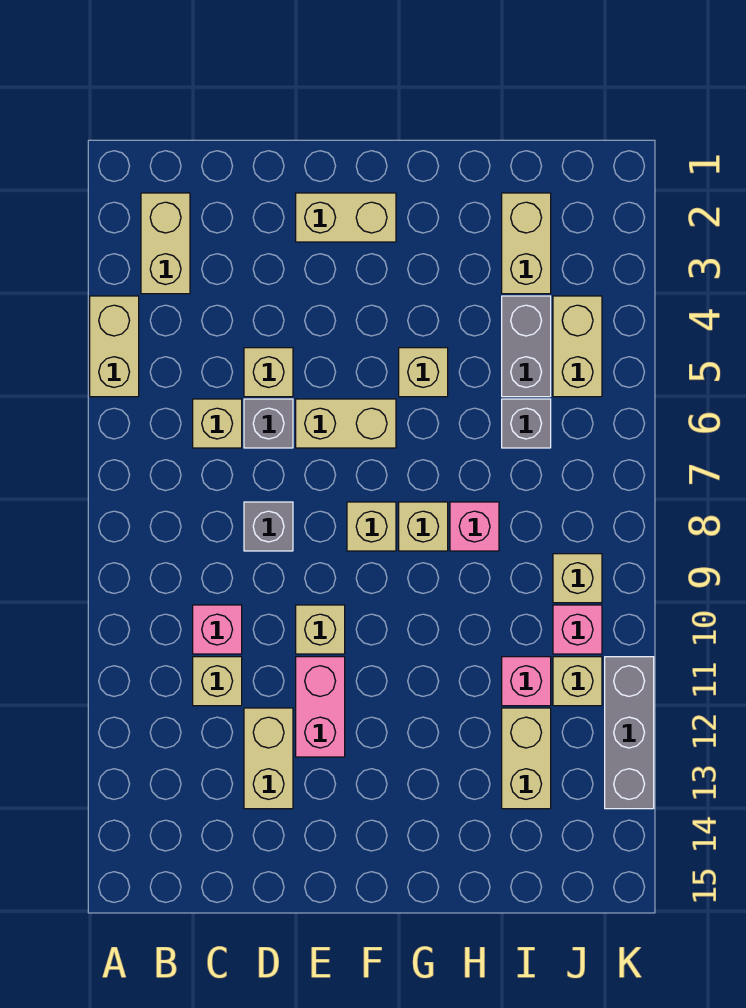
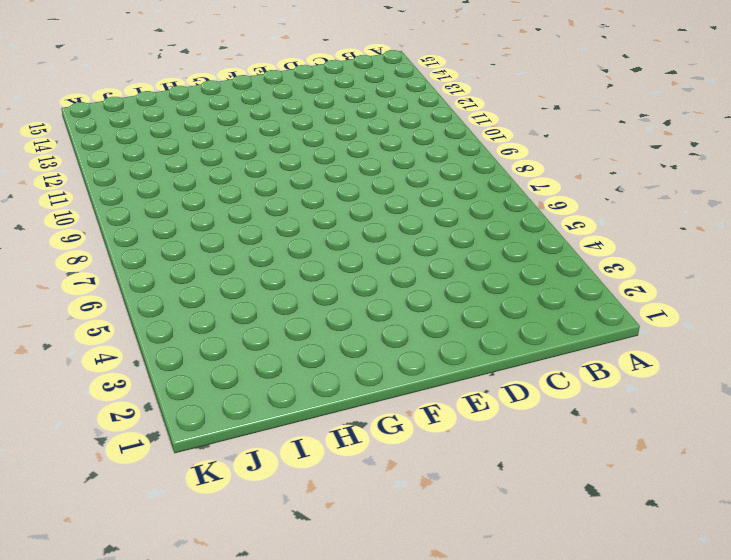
none -> tan 1x2 brick [90,296,139,397]
none -> tan 1x2 brick [141,193,190,294]
none -> tan 1x1 brick [193,399,242,448]

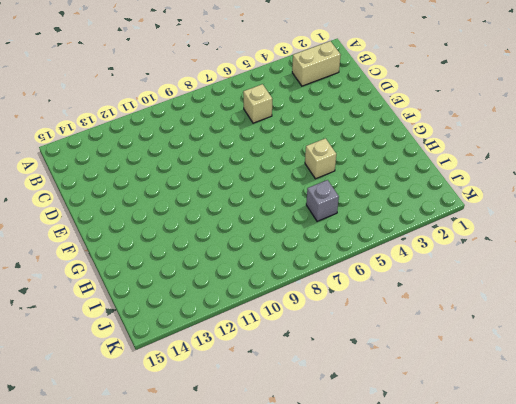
none -> tan 1x2 brick [90,296,139,397]
none -> pink 1x1 brick [193,605,242,654]
none -> tan 1x1 brick [193,657,242,706]

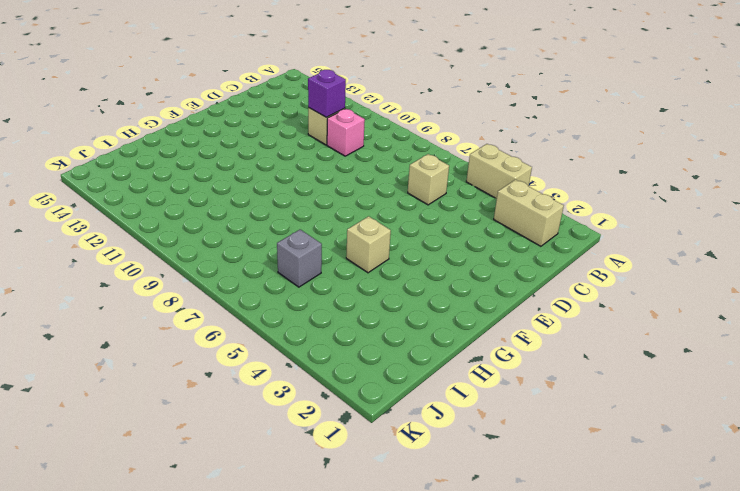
purple 1x1 brick [308,70,346,117] -> none
none -> tan 1x1 brick [244,348,293,397]
none -> grey 1x1 brick [244,399,293,448]
none -> grey 1x1 brick [244,502,293,551]

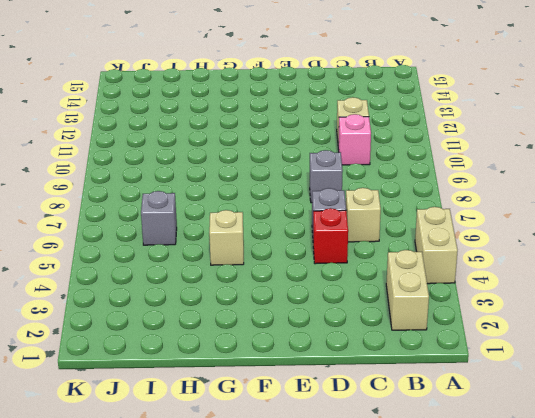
red 1x1 brick [313,208,348,264] -> tan 1x1 brick [244,348,293,397]
none -> tan 1x2 brick [244,708,293,809]
none -> tan 1x2 brick [296,193,396,242]
none -> tan 1x2 brick [296,399,396,448]

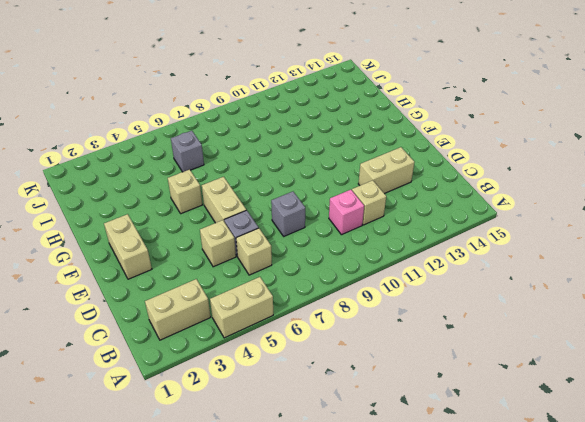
none -> tan 1x1 brick [296,605,345,654]
none -> pink 1x2 brick [296,657,345,757]
none -> tan 1x1 brick [347,502,396,551]

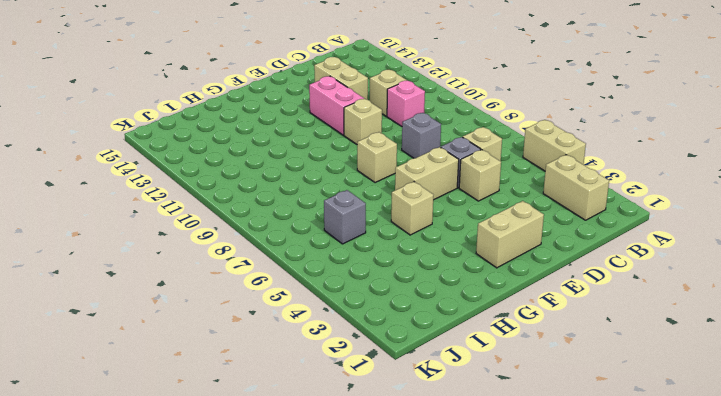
none -> tan 1x1 brick [399,502,448,551]
none -> pink 1x1 brick [450,502,499,551]
none -> tan 1x2 brick [502,193,551,294]

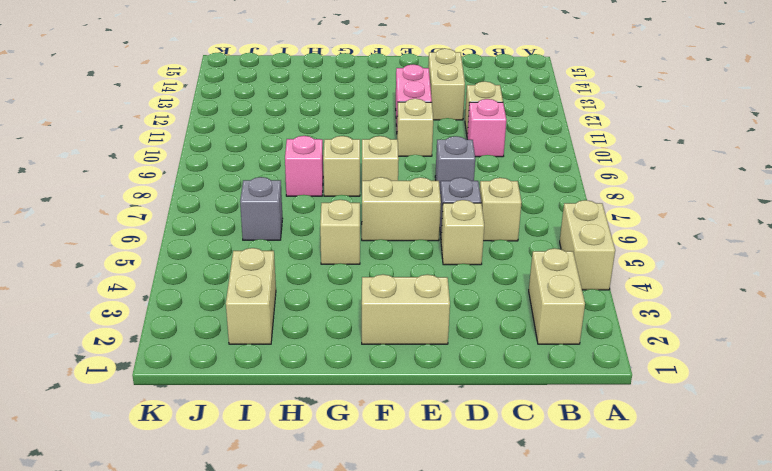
none -> grey 1x2 brick [502,296,551,397]
none -> pink 1x1 brick [502,657,551,706]
none -> tan 1x2 brick [502,708,551,809]

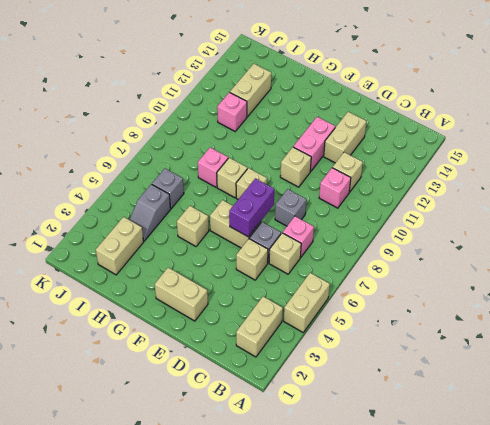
pink 1x1 brick [283,216,314,257] -> pink 1x1 brick moved to [553,605,602,654]
purple 1x2 brick [229,178,274,237] -> none
grey 1x2 slope [129,184,171,241] -> grey 1x2 brick [502,296,551,397]
none -> tan 1x2 brick [553,296,602,397]
none -> tan 1x1 brick [553,554,602,603]
none -> tan 1x1 brick [553,657,602,706]

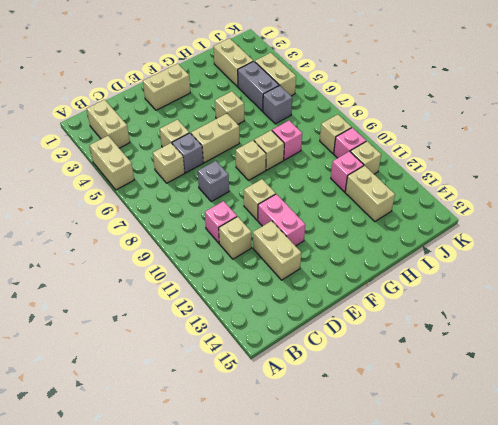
none -> grey 1x3 brick [605,657,654,809]

